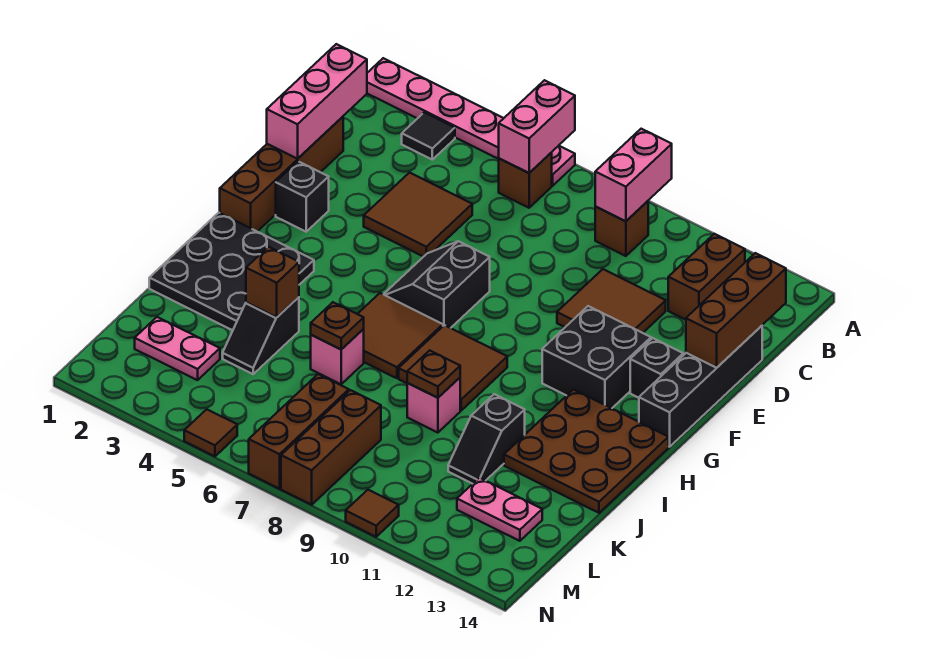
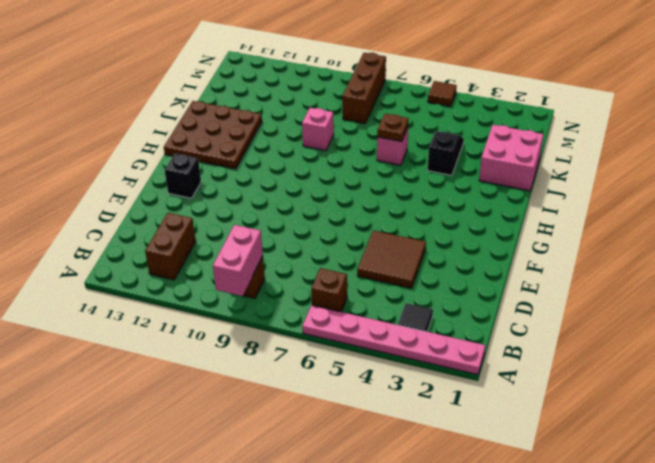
pink 2x2 brick [479,125,543,191] -> black 3x3 plate [149,213,314,330]
none -> brown 1x4 brick [220,117,343,231]
none -> brown 2x2 tile [557,269,666,333]
none -> black 1x4 brick [639,326,762,447]
none -> black 1x1 brick [276,161,329,232]

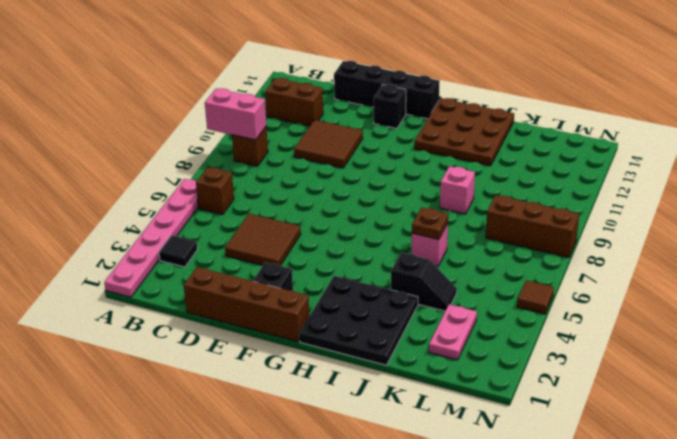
none -> black 2x2 slope [384,241,490,328]
none -> black 2x2 brick [542,306,651,408]
none -> brown 2x2 tile [358,293,443,378]
none -> brown 2x2 tile [399,325,507,410]

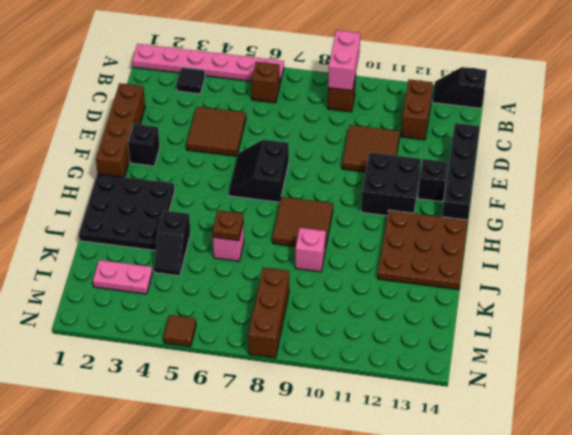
black 1x2 slope [432,67,487,108] -> black 1x2 slope turned to [448,394,525,484]
none -> brown 2x2 tile [358,293,443,378]
none -> brown 1x3 brick [249,374,349,489]
none -> pink 1x2 plate [457,478,542,541]
none -> brown 1x1 tile [346,490,399,537]

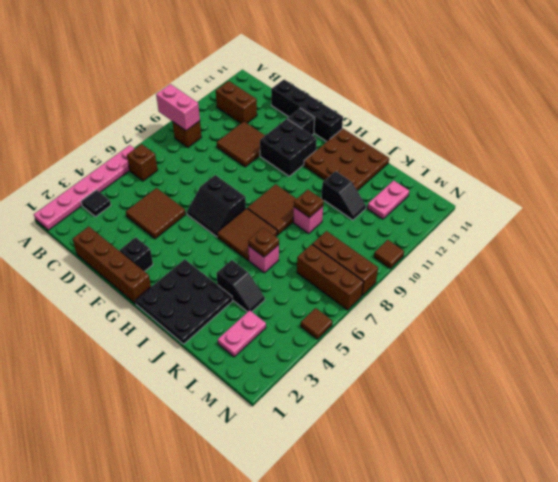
none -> pink 1x2 brick [499,80,575,173]
none -> pink 1x3 brick [267,44,367,159]
none -> brown 1x3 brick [686,253,786,368]
none -> brown 1x1 brick [246,247,299,317]

